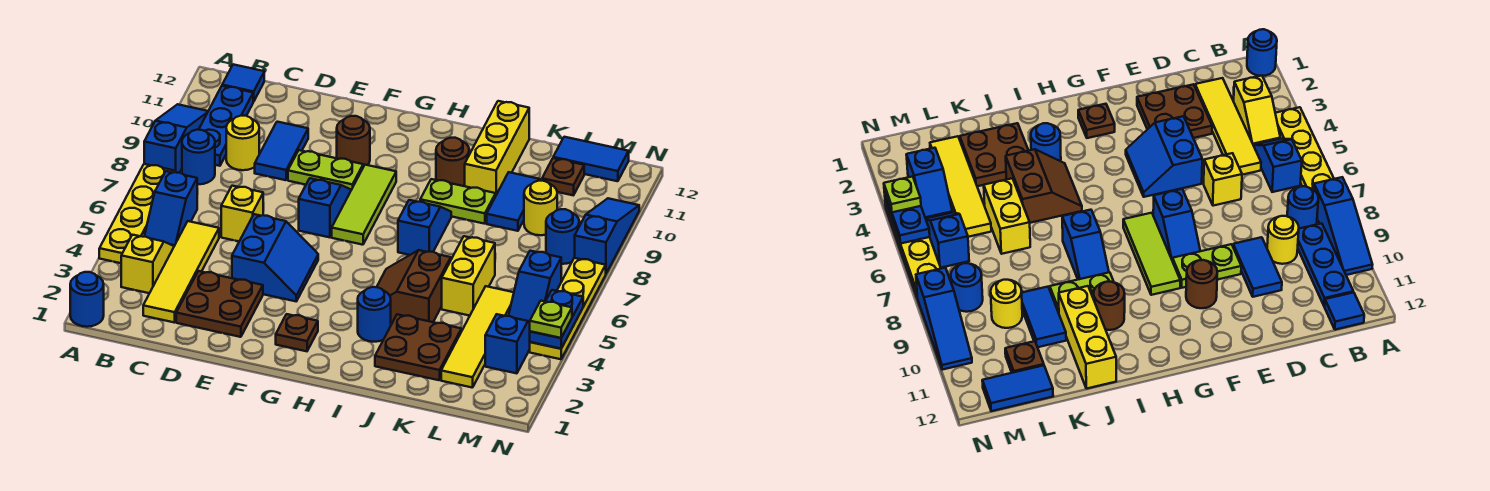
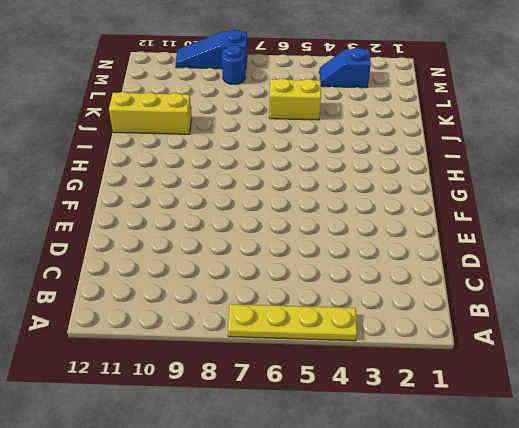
none -> blue 1x1 round brick [70,272,104,327]
none -> blue 1x3 slope [144,104,208,173]
none -> yellow 1x2 slope [121,235,174,293]
none -> blue 1x2 slope [144,171,197,246]

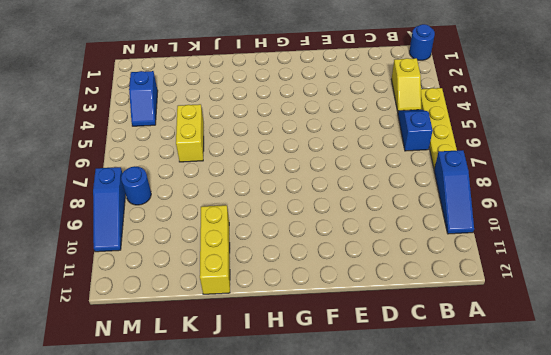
none -> blue 1x1 round brick [182,130,215,184]
none -> blue 1x3 plate [199,86,253,166]
none -> blue 1x1 tile [222,64,264,102]
none -> yellow 1x4 tile [143,221,219,323]

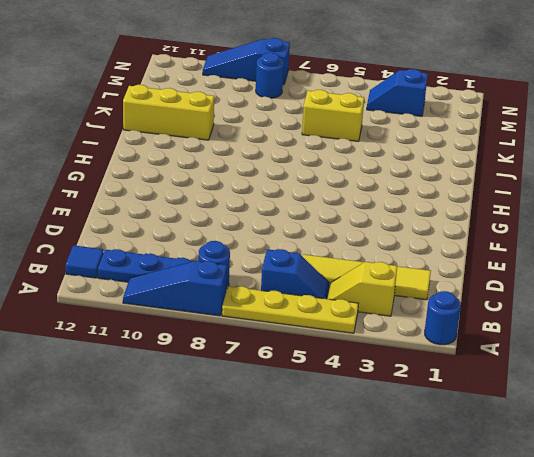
none -> yellow 1x1 round brick [226,116,259,170]
none -> brown 2x2 plate [176,271,263,337]
none -> yellow 1x1 brick [221,186,263,241]
none -> blue 1x2 tile [255,122,308,180]

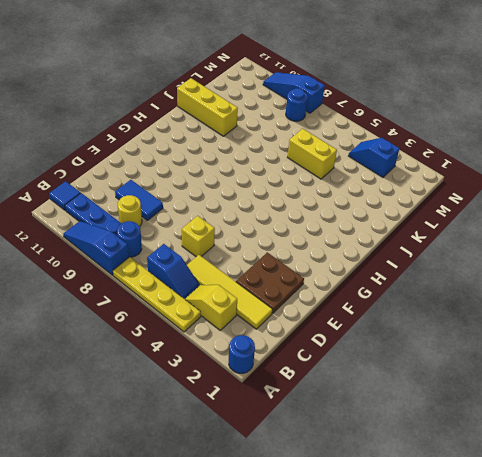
none -> blue 2x2 slope [232,214,318,301]
none -> lime 1x2 plate [288,150,363,190]
none -> blue 1x2 slope [299,178,351,237]
none -> brown 1x1 round brick [337,116,370,167]

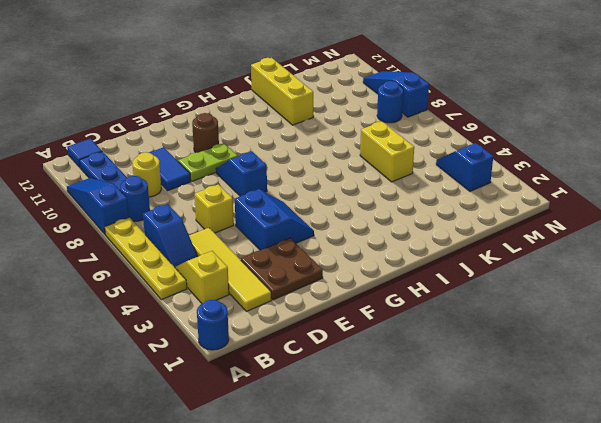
none -> brown 1x1 plate [276,314,318,351]
none -> lime 1x3 tile [332,165,396,245]
none -> blue 1x1 round brick [358,287,391,342]
none -> brown 2x2 slope [377,250,451,323]

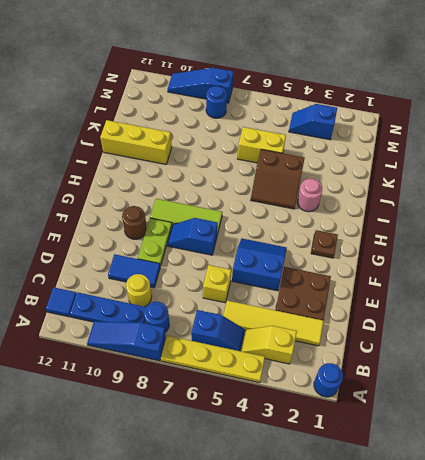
pink 1x1 round brick [297,179,322,212] -> blue 1x1 round brick [358,287,391,342]
none -> blue 1x2 slope [398,200,451,255]
none -> lime 1x2 plate [420,179,496,224]
none -> brown 1x1 round brick [436,138,469,186]
none -> brown 2x2 plate [375,314,461,380]

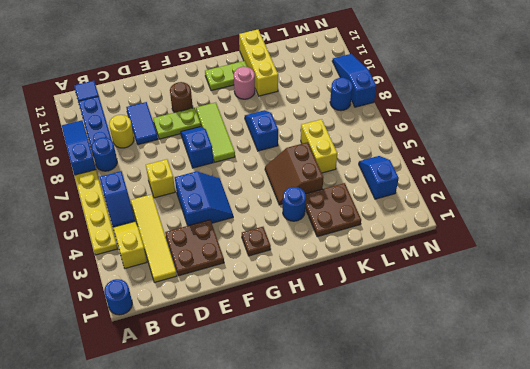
lime 1x2 plate [205,61,247,91] -> lime 1x2 plate moved to [420,179,496,224]
pink 1x1 round brick [234,67,255,99] -> brown 1x1 round brick [436,138,469,186]
none -> blue 1x2 tile [487,172,540,231]
none -> yellow 1x4 tile [441,286,514,388]
none -> yellow 1x1 round brick [524,181,557,235]
none -> brown 1x1 plate [542,158,584,195]

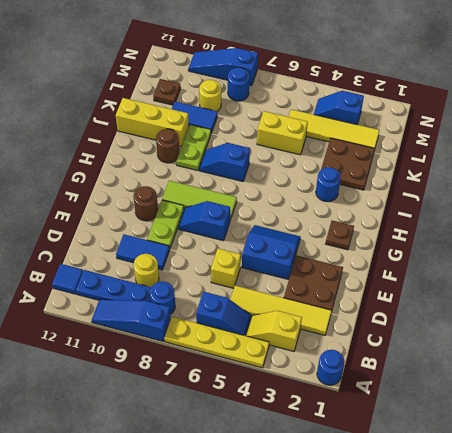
none -> brown 2x2 slope [377,250,451,323]
none -> blue 1x2 tile [553,137,629,181]
none -> blue 1x2 slope [509,251,561,322]
none -> yellow 1x4 plate [530,258,606,359]

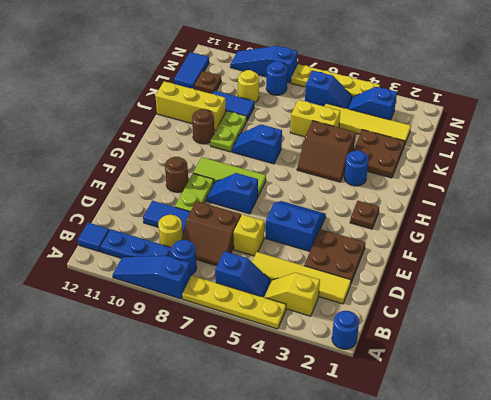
brown 2x2 slope [182,201,241,266] -> none
none -> blue 1x2 plate [530,290,583,349]
none -> lime 1x1 plate [530,301,572,338]

